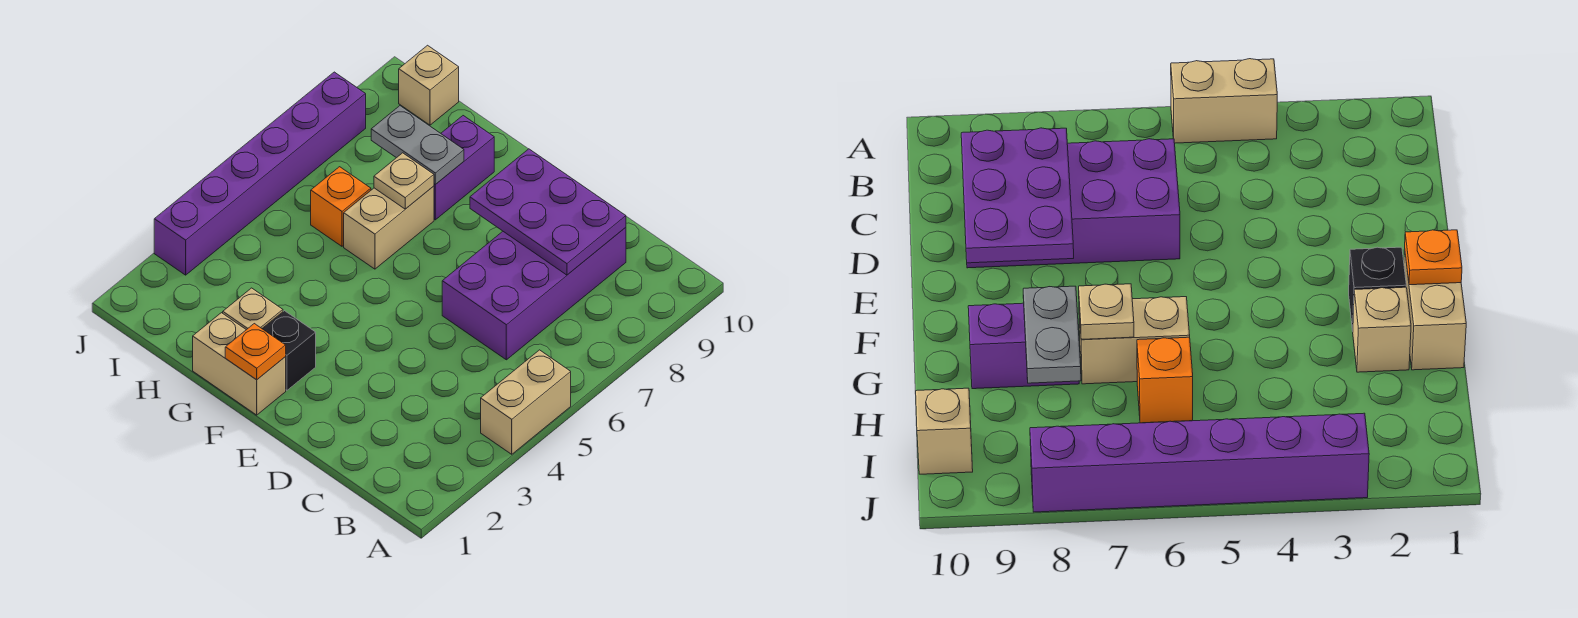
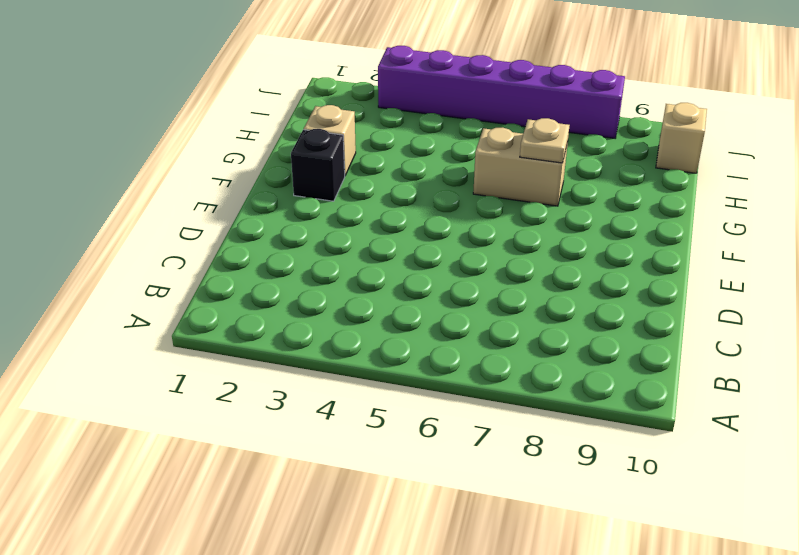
none -> tan 1x2 brick [481,350,571,454]
none -> purple 2x4 brick [442,227,626,360]
none -> tan 1x2 brick [193,313,286,415]

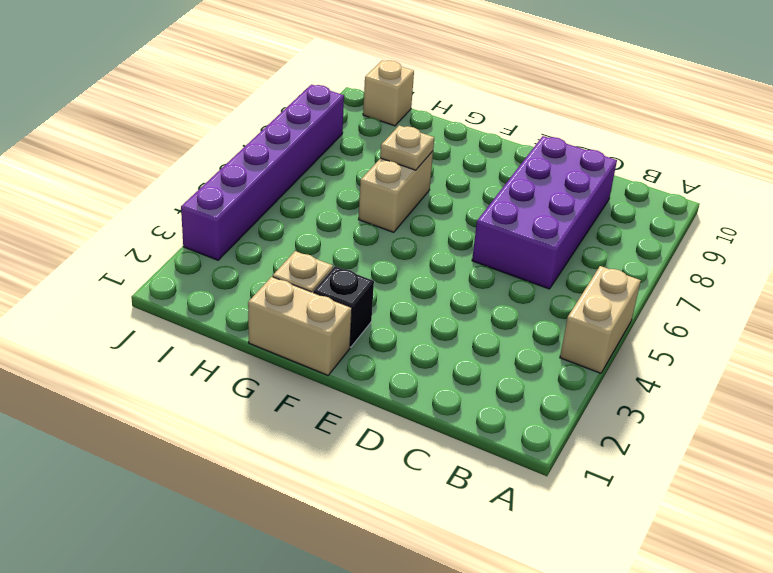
none -> purple 1x2 brick [434,116,494,220]
none -> orange 1x1 brick [311,167,371,246]
none -> purple 2x3 plate [470,149,626,275]

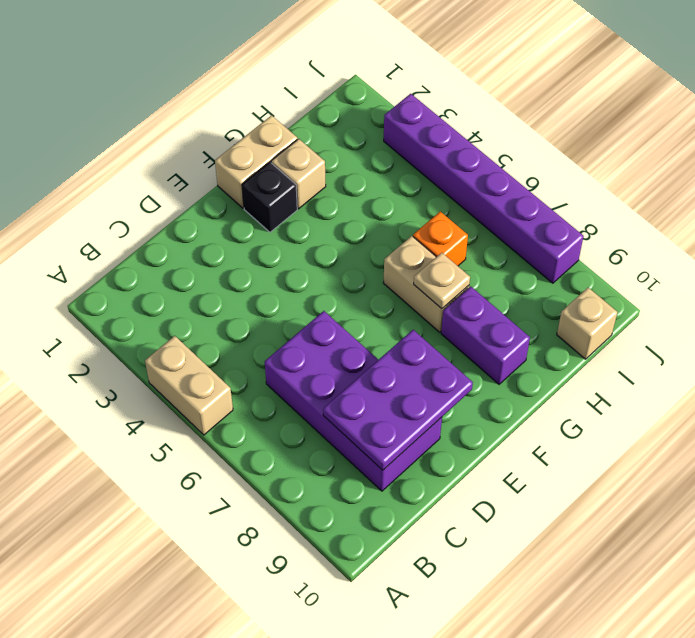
none -> orange 1x1 plate [225,324,286,380]
none -> grey 1x2 plate [371,106,464,185]

